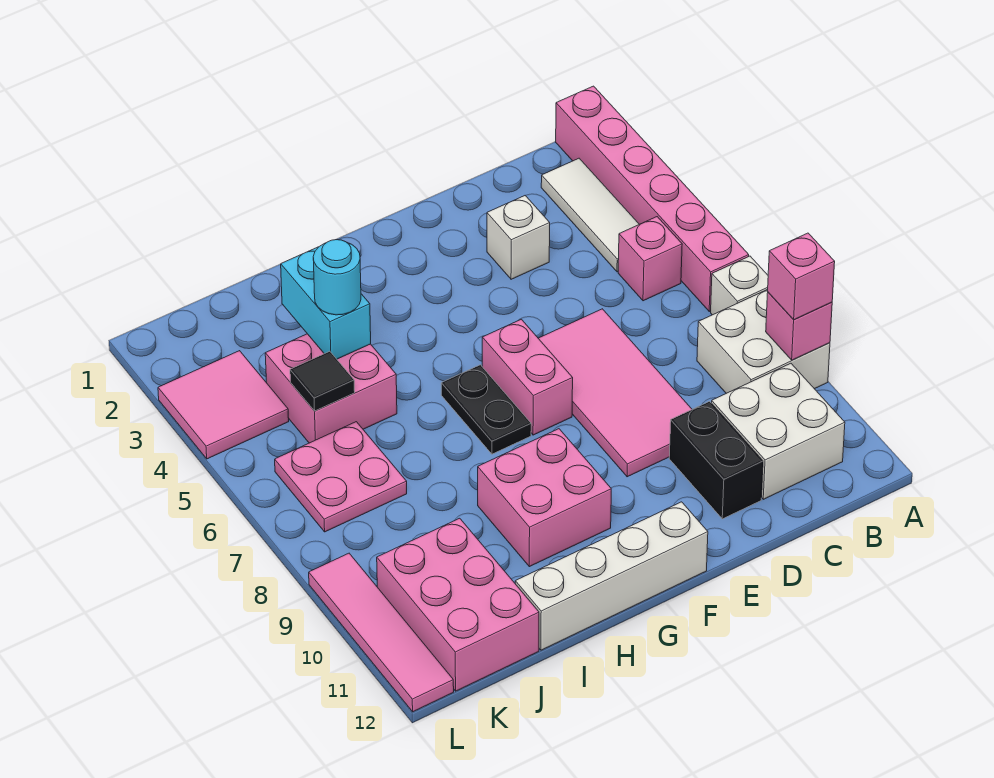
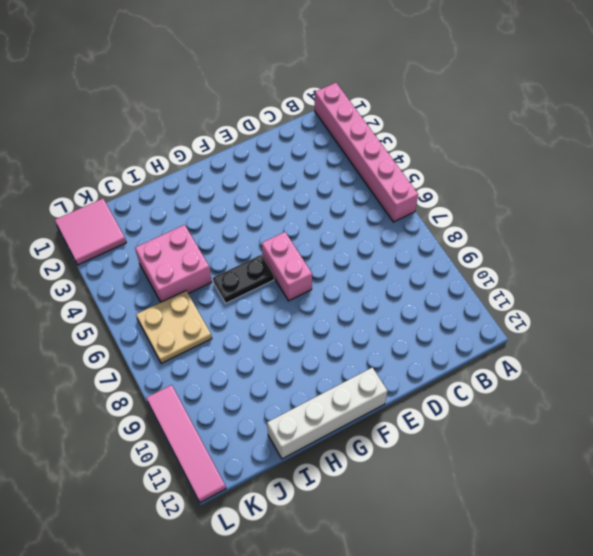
black 1x2 plate [213,255,274,303] -> black 1x2 plate turned to [441,365,531,454]
tan 2x2 plate [136,291,212,364] -> pink 2x2 plate [275,422,407,532]
pink 2x2 tile [55,199,126,265] -> pink 2x2 tile moved to [158,351,289,459]
none -> white 1x1 brick [711,256,768,315]
none -> white 2x2 brick [697,289,830,393]
none -> white 1x3 tile [541,158,639,272]

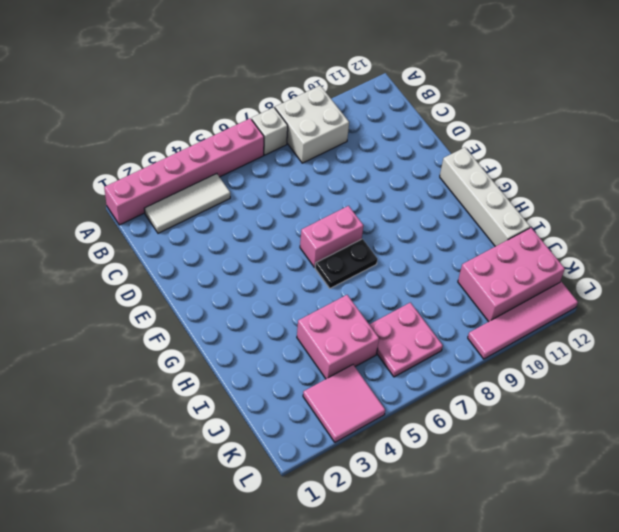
none -> pink 1x1 brick [618,217,682,301]
none -> white 2x2 brick [712,363,845,499]
none -> white 1x1 brick [487,196,550,279]

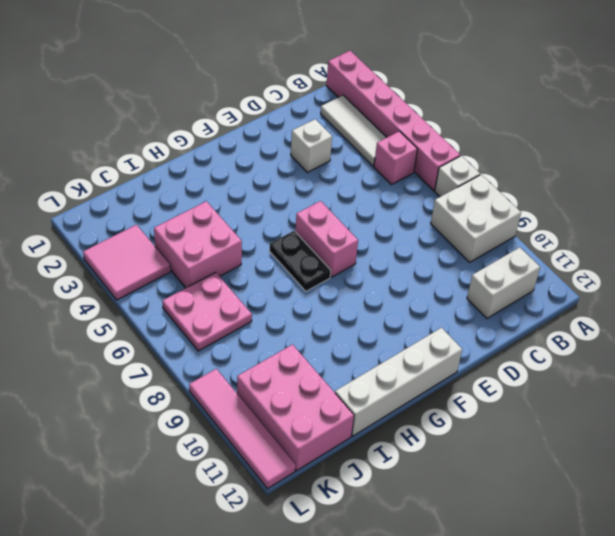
white 1x2 brick [467,247,540,318] -> white 2x2 brick [712,363,845,499]
none -> pink 2x4 tile [538,309,692,477]
none -> black 1x2 brick [669,401,763,519]
none -> pink 2x2 brick [478,429,611,567]

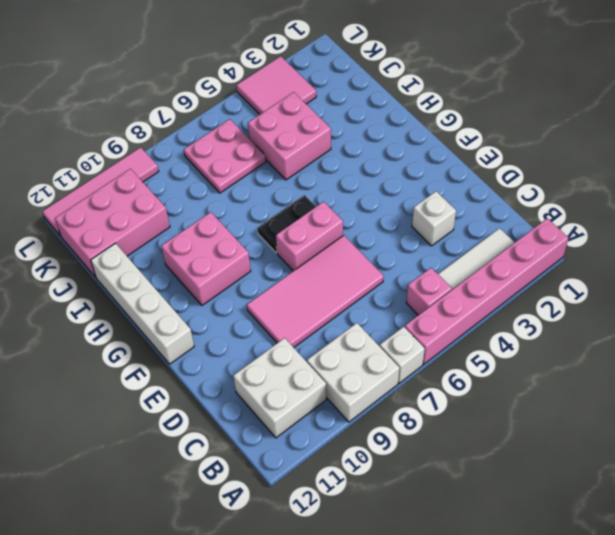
none -> black 1x2 brick [669,401,763,519]
none -> pink 1x1 brick [766,292,832,360]
none -> cyan 1x2 brick [281,247,371,359]

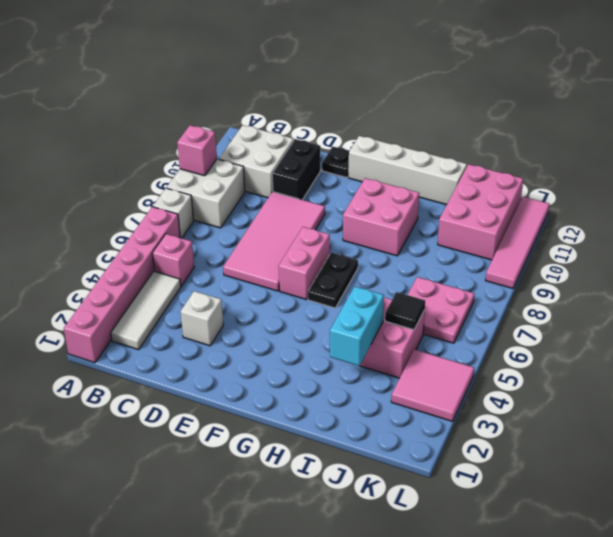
black 1x1 plate [322,146,349,178] -> none
none -> pink 1x1 brick [768,233,835,320]
none -> cyan 1x1 round brick [313,240,361,315]

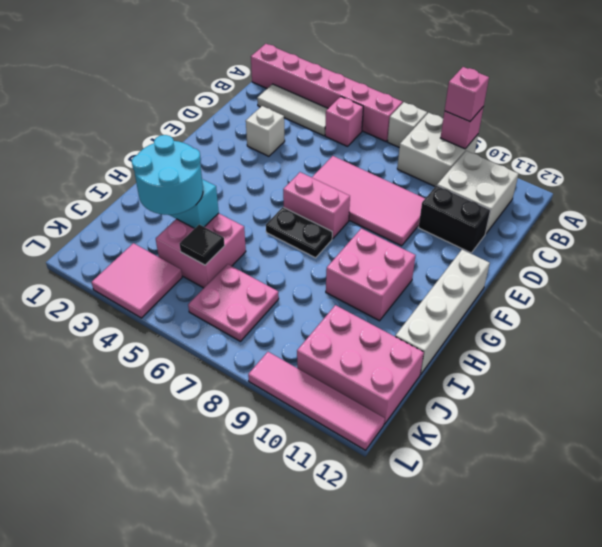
cyan 2x2 round brick [132,135,203,215] -> cyan 1x1 round brick [313,240,361,315]

